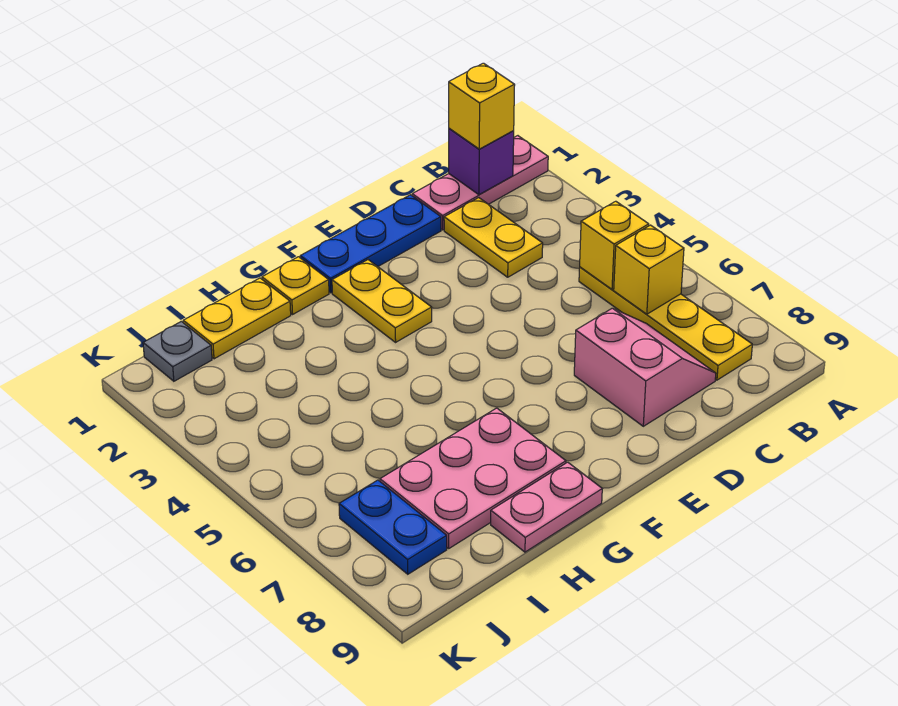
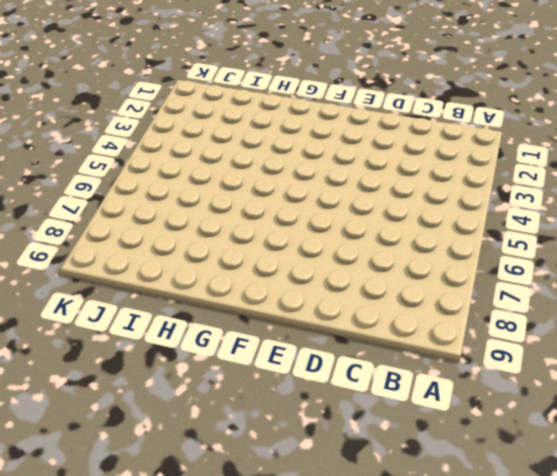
none -> pink 1x3 plate [412,136,548,230]
none -> yellow 1x4 plate [579,267,752,380]
none -> yellow 1x2 plate [444,198,543,277]

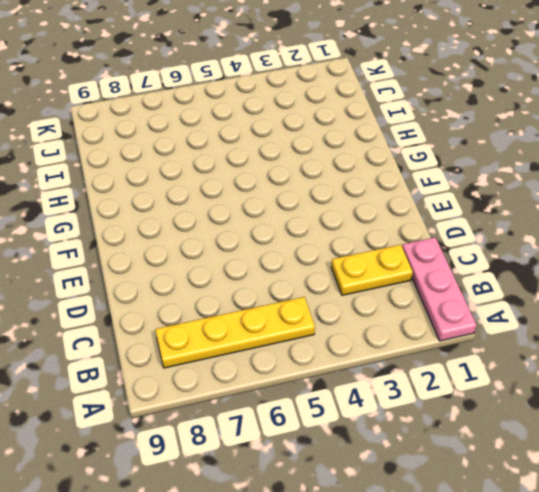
none -> pink 2x2 slope [574,308,716,426]
none -> blue 1x3 plate [300,195,441,293]
none -> yellow 1x2 plate [332,260,432,342]

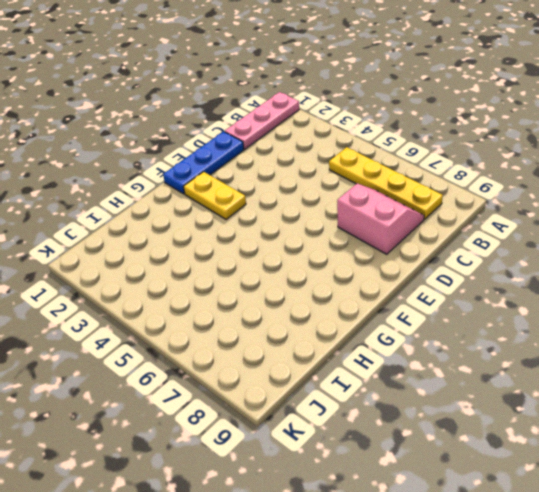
none -> yellow 1x2 plate [444,198,543,277]
none -> yellow 1x1 plate [262,257,329,314]
none -> pink 2x3 plate [380,408,566,548]

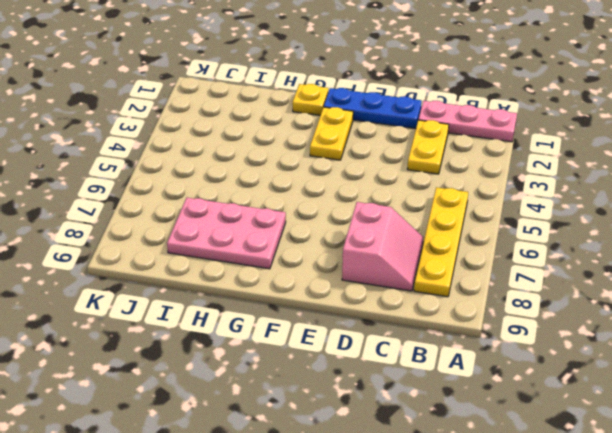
none -> pink 1x2 plate [491,462,602,552]
none -> yellow 1x2 plate [183,278,291,359]
none -> grey 1x1 plate [143,321,212,381]

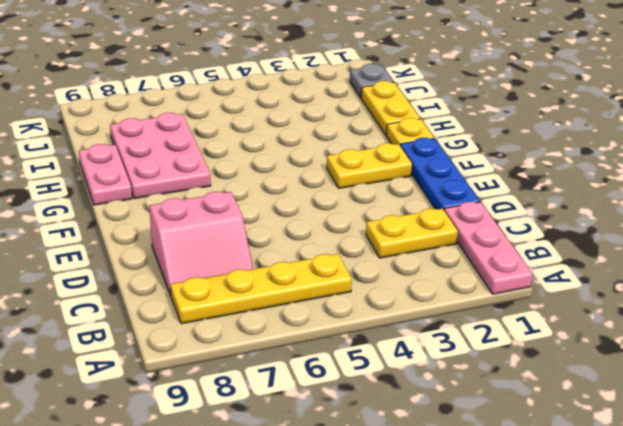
none -> blue 1x2 plate [339,480,447,574]
none -> purple 1x1 brick [449,128,514,195]
none -> yellow 1x1 brick [580,201,649,289]

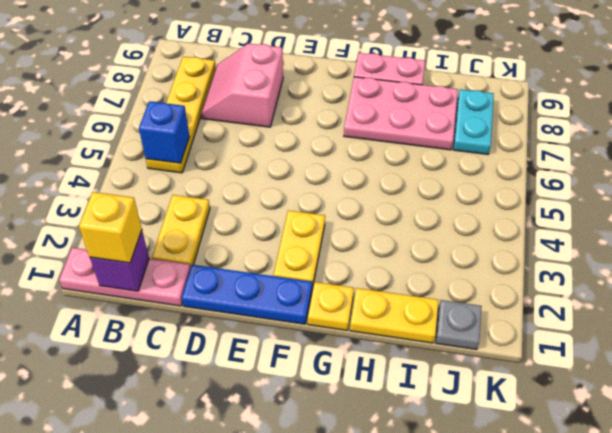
blue 1x1 brick [139,101,190,163] -> yellow 1x1 brick [580,201,649,289]
cyan 1x2 plate [453,89,494,155] -> blue 1x2 plate [339,480,447,574]
none -> yellow 1x1 brick [614,225,684,314]

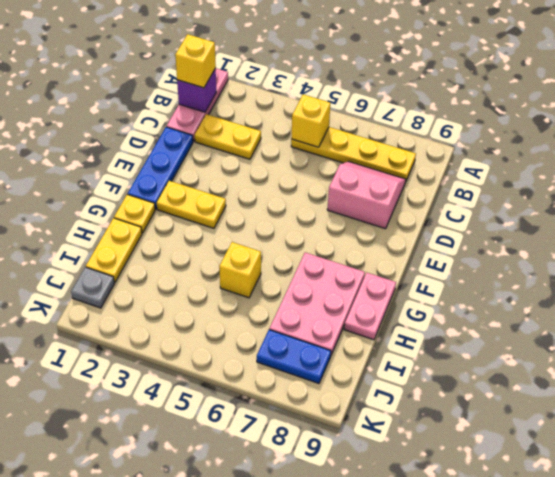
yellow 1x1 brick [219,242,261,298] -> yellow 1x1 brick moved to [614,225,684,314]

